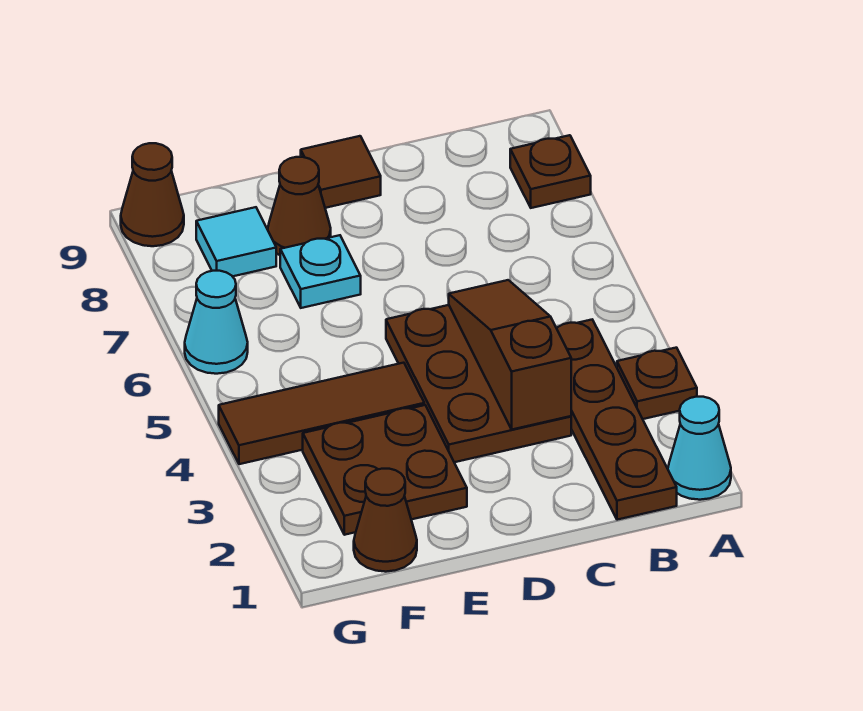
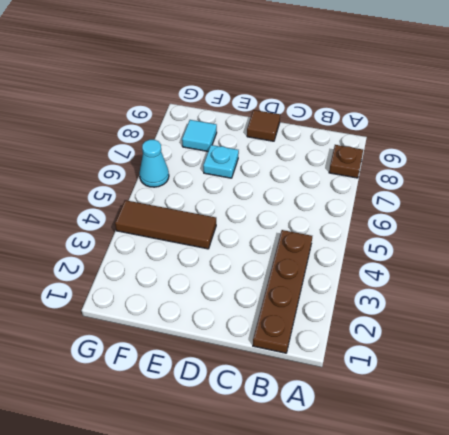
none -> cyan 1x1 cone [668,397,731,500]
none -> brown 1x1 plate [617,348,697,419]
none -> brown 2x3 plate [386,305,571,462]

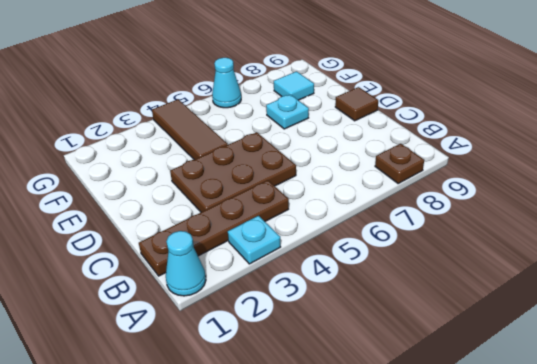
cyan 1x1 plate [228,216,281,264] -> brown 1x1 plate [617,348,697,419]
none -> brown 2x2 plate [303,405,467,535]
none -> brown 1x1 cone [268,157,331,255]
none -> brown 1x1 cone [354,469,417,572]

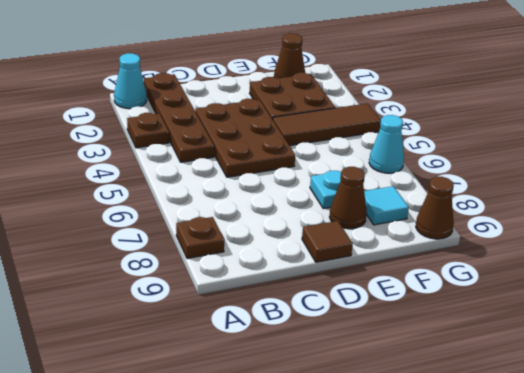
none -> brown 1x3 slope [449,280,571,429]

